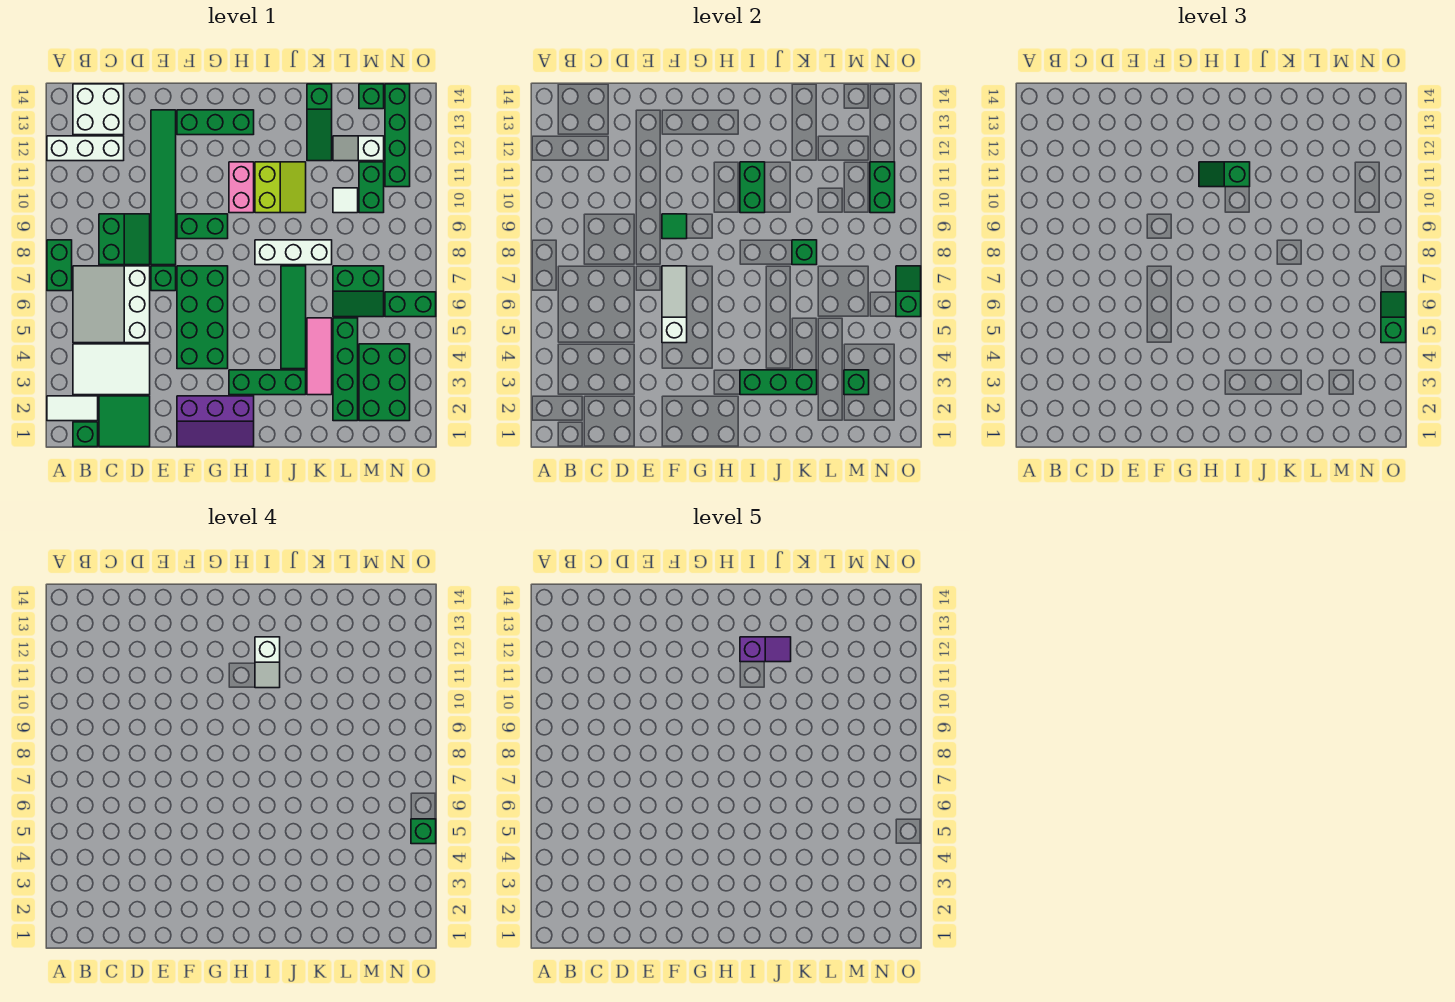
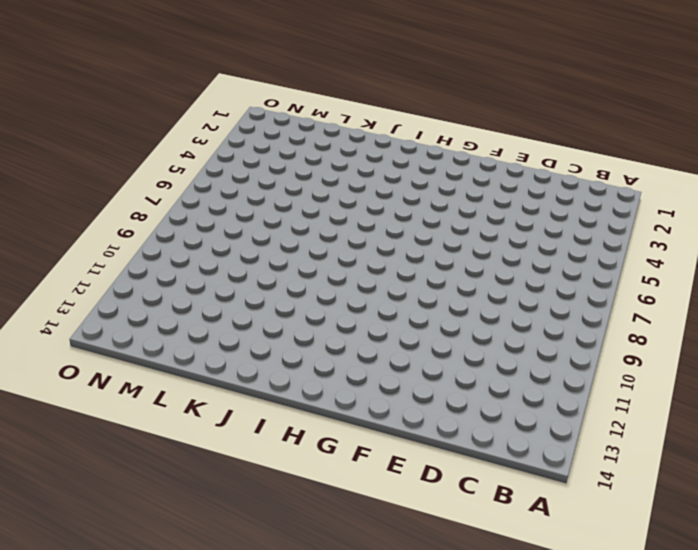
none -> white 1x2 tile [47,396,98,421]
none -> green 1x2 brick [47,240,72,291]
none -> white 1x3 brick [47,136,124,161]
none -> green 1x1 brick [73,422,98,447]

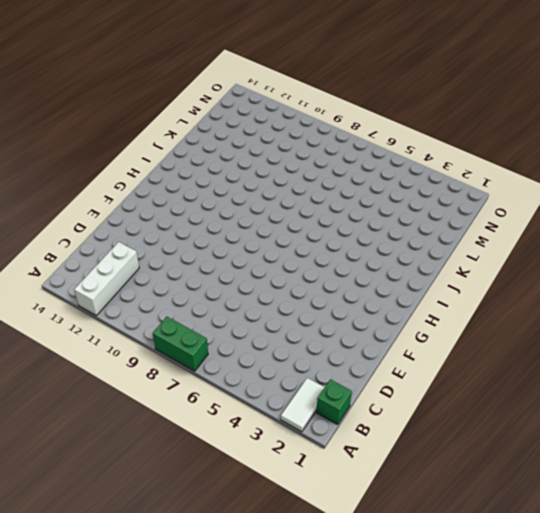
none -> white 2x3 tile [73,344,150,395]
none -> white 3x3 slope [73,266,150,343]
none -> white 2x2 brick [73,84,124,135]
none -> green 2x2 tile [99,396,150,447]

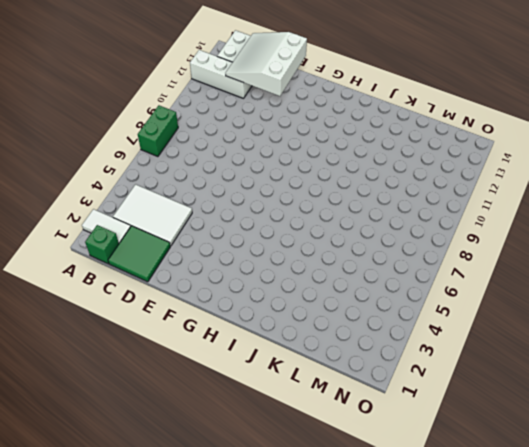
white 3x3 slope [226,32,307,96] -> white 3x3 slope moved to [73,266,150,343]
none -> green 2x2 slope [99,214,150,265]
none -> green 1x1 brick [151,266,176,291]
none -> green 1x6 tile [151,110,176,265]
none -> purple 2x3 slope [177,396,254,447]

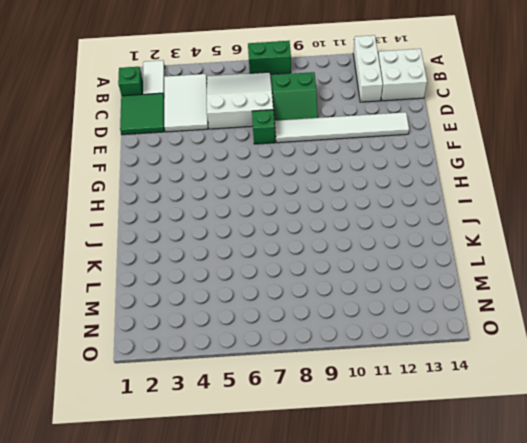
white 1x6 tile [275,112,409,143] -> green 1x6 tile [151,110,176,265]
none -> purple 2x3 slope [177,396,254,447]
none -> green 2x4 brick [177,266,228,369]
none -> green 1x2 brick [177,214,228,239]
none -> green 1x3 brick [177,110,254,135]

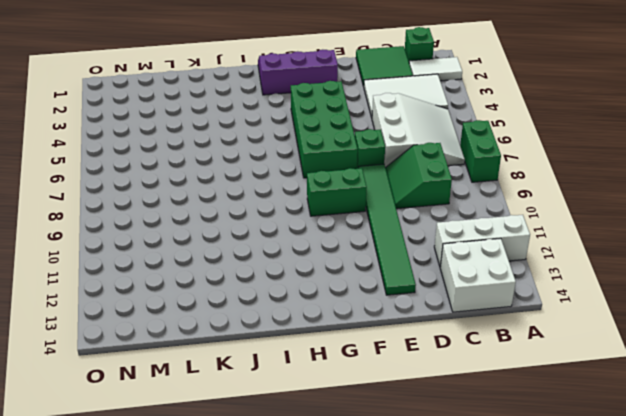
none -> green 1x3 brick [177,110,254,135]
none -> green 1x3 brick [229,370,306,395]
none -> pink 1x2 brick [229,162,254,213]
none -> white 1x3 brick [255,240,332,265]

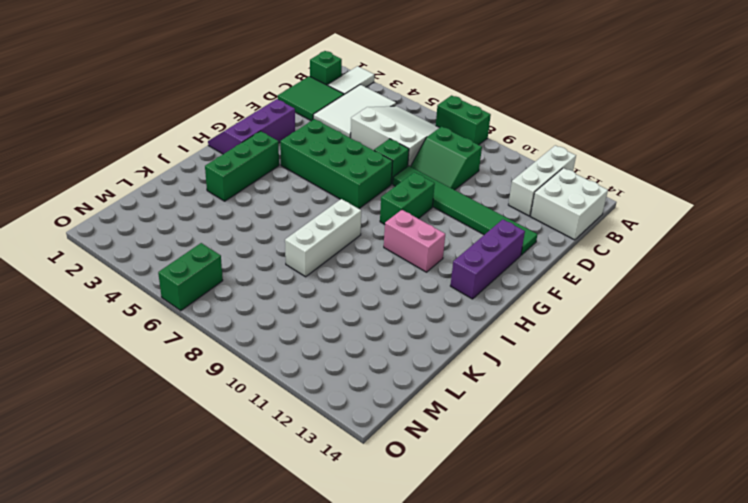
purple 1x3 brick [450,219,525,299] -> green 1x3 brick [177,110,254,135]
none -> lime 2x2 slope [255,162,306,213]
none -> green 1x4 tile [281,266,306,369]
none -> pink 1x3 tile [307,318,332,395]
none -> green 1x3 slope [307,84,332,161]

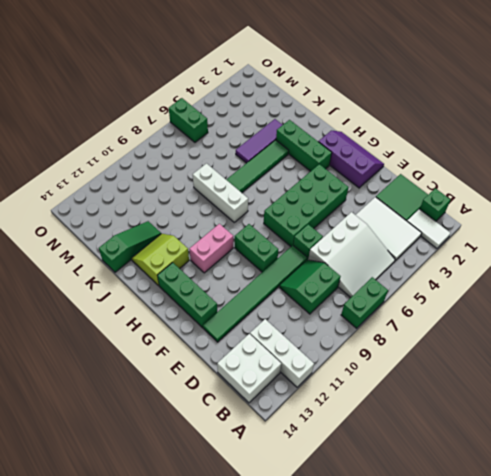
lime 2x2 slope [131,234,189,286] -> lime 2x2 slope moved to [255,162,306,213]
purple 1x3 tile [236,119,282,163] -> pink 1x3 tile [307,318,332,395]
none -> green 1x4 brick [333,318,358,421]
none -> green 2x2 slope [333,266,384,317]
none -> white 1x1 tile [333,188,358,213]
none -> white 1x2 slope [333,136,384,161]

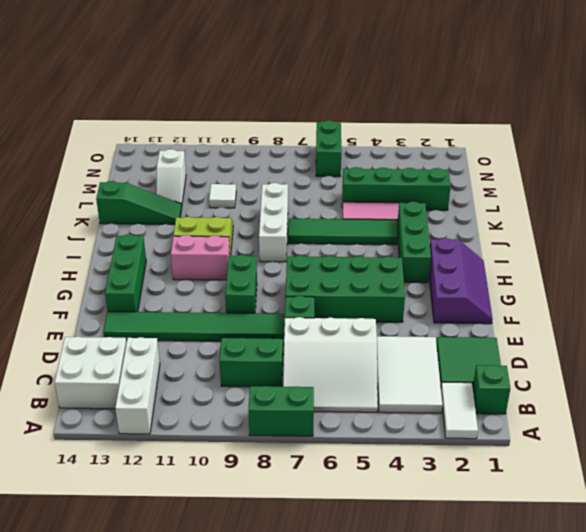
none -> green 2x2 slope [333,266,384,317]
none -> green 2x3 brick [359,344,410,421]
none -> green 1x2 brick [359,162,384,213]
none -> green 1x1 brick [359,84,384,109]

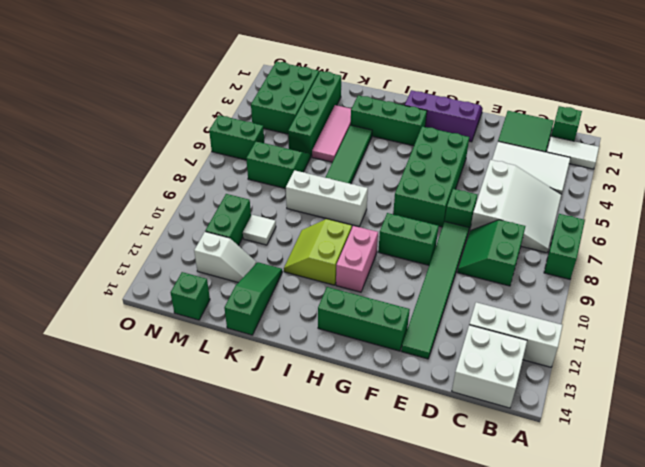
none -> green 1x4 brick [385,84,410,187]
none -> white 1x3 slope [662,266,687,343]
none -> green 1x1 tile [662,214,687,239]
none -> green 1x3 brick [740,370,817,395]

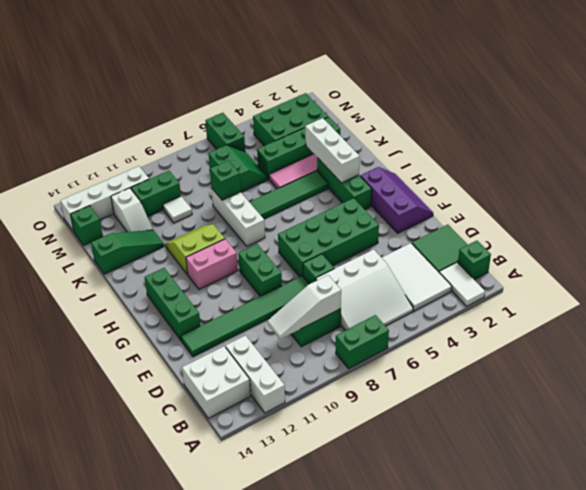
white 1x3 slope [268,275,341,339] -> white 1x3 slope moved to [662,266,687,343]
white 1x3 brick [305,118,360,183] -> green 1x3 brick [740,370,817,395]
white 1x4 brick [61,166,149,231] -> green 1x4 brick [385,84,410,187]
none -> green 1x1 tile [662,214,687,239]
none -> green 1x2 brick [740,162,765,213]
none -> green 1x1 brick [844,370,869,395]
none -> green 1x2 brick [870,162,895,213]

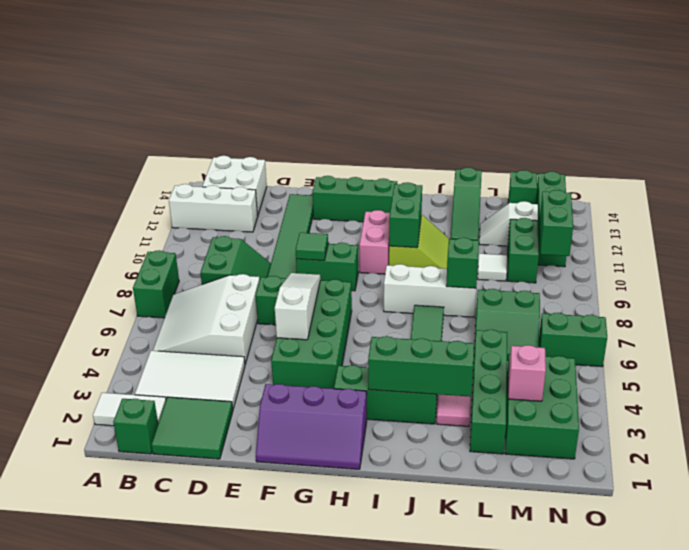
pink 1x1 brick [508,345,546,401] -> green 1x1 brick [844,370,869,395]
none -> green 1x2 slope [896,266,921,317]
none -> green 1x2 slope [1199,162,1250,187]
none -> green 1x2 slope [1381,292,1406,343]
none -> white 1x2 slope [255,637,280,688]

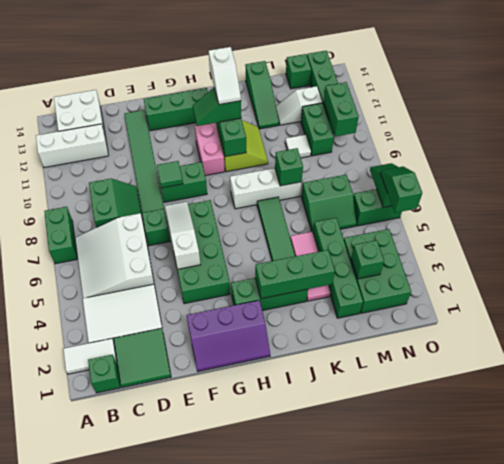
none -> green 1x1 brick [411,819,436,844]
none -> purple 1x2 slope [740,637,791,662]

